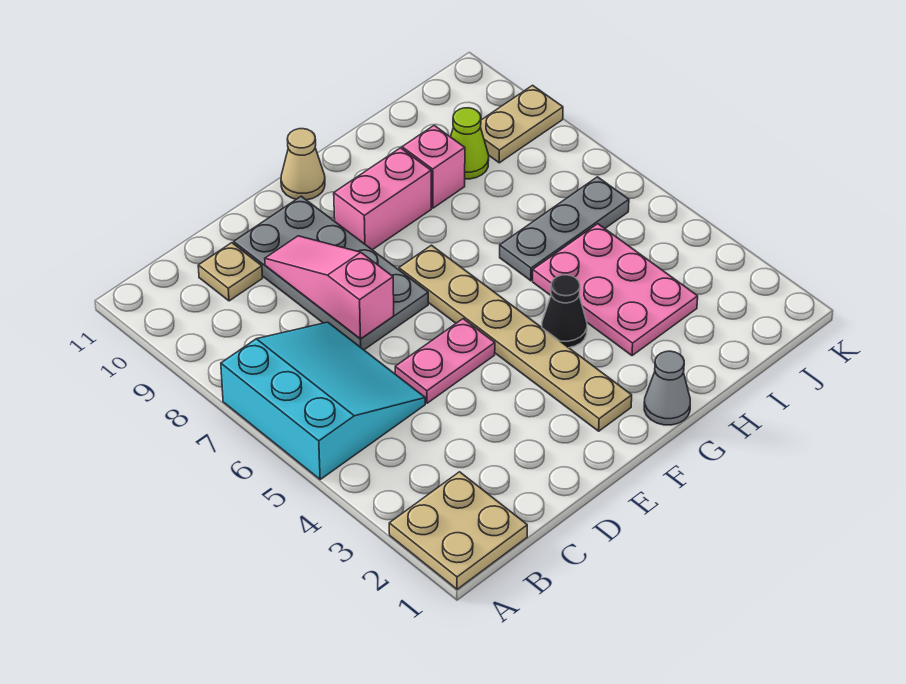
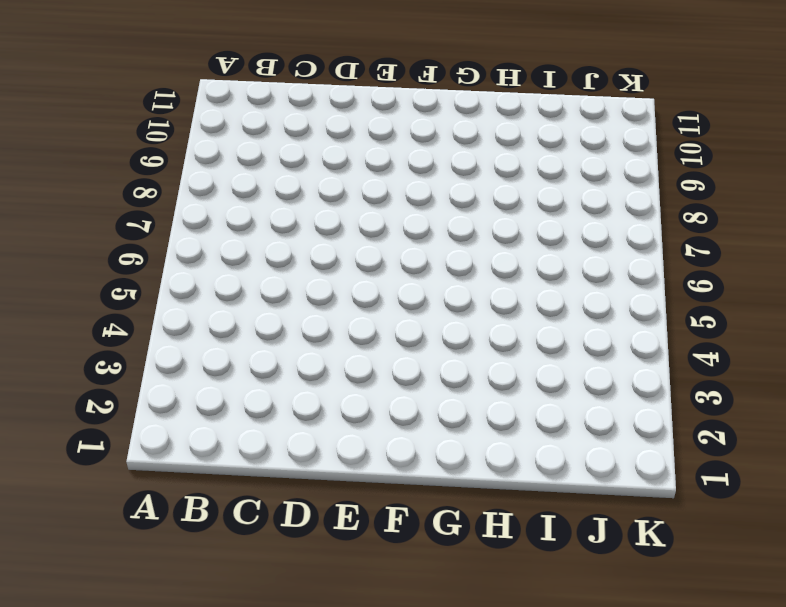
none -> tan 2x2 plate [389,472,527,589]
none -> cyan 3x3 slope [221,322,425,479]
none -> tan 1x1 plate [198,243,263,301]

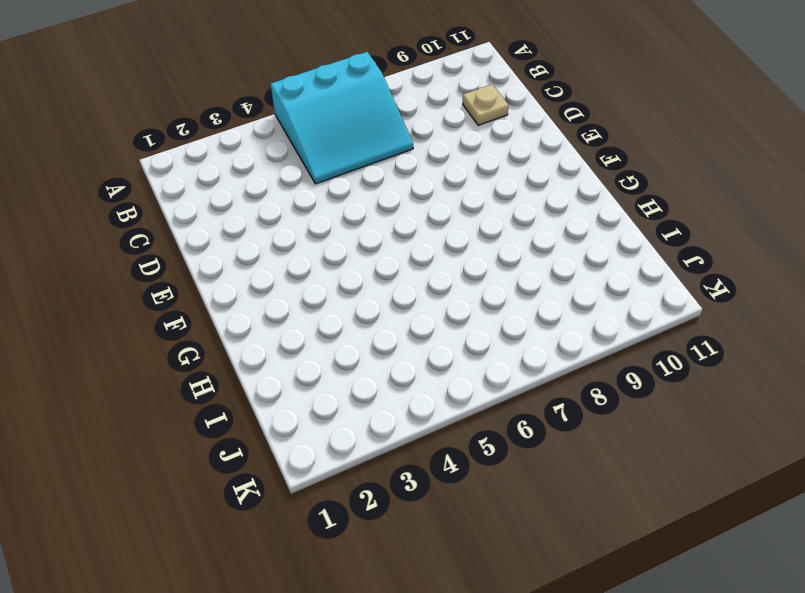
none -> tan 2x2 plate [389,472,527,589]
none -> pink 1x2 plate [395,319,495,403]
none -> grey 2x4 plate [234,196,428,350]

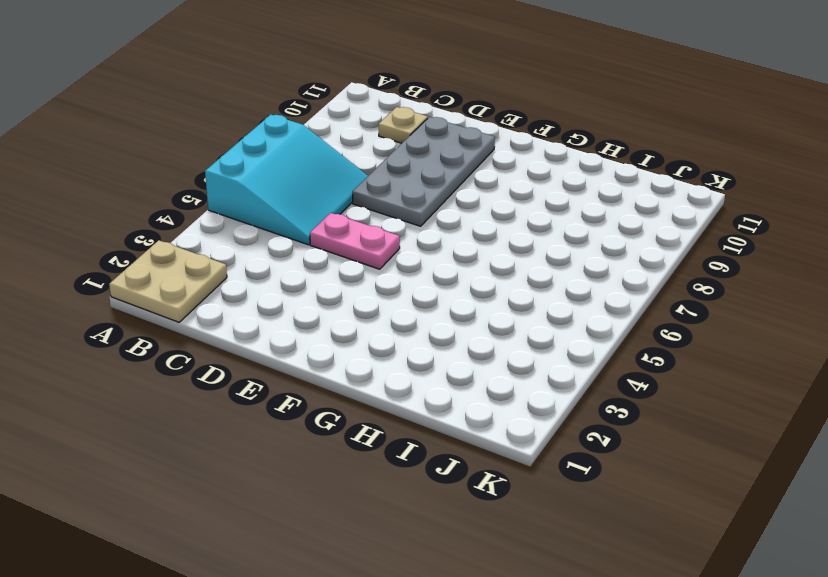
none -> tan 1x6 plate [399,245,632,431]
none -> pink 1x2 brick [334,148,431,250]
none -> tan 1x1 cone [281,129,325,200]

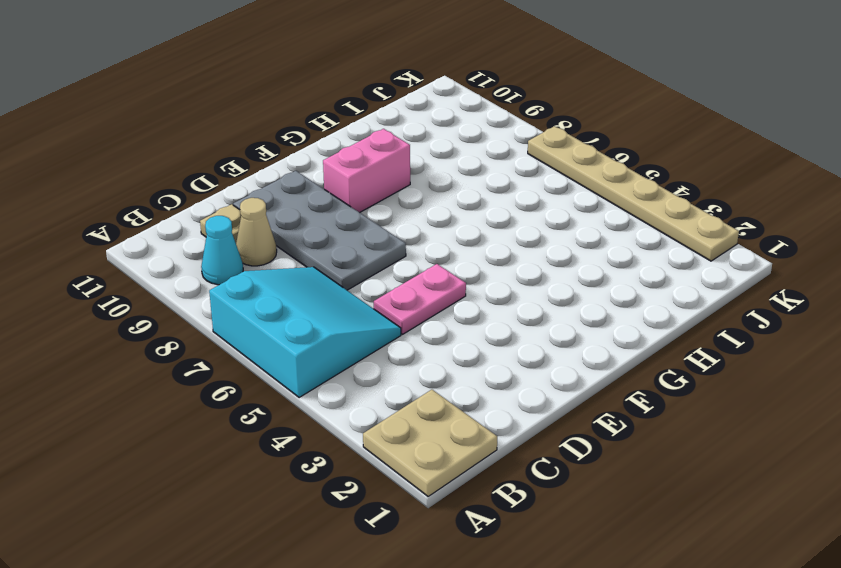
cyan 1x1 cone [201,216,243,285] -> none
tan 1x1 cone [236,198,277,266] -> tan 1x1 cone moved to [281,129,325,200]
tan 1x6 plate [528,126,739,261] -> tan 1x6 plate moved to [399,245,632,431]
none -> grey 1x1 cone [644,351,690,425]
none -> black 1x1 cone [542,275,587,348]
none -> pink 2x3 plate [533,224,698,356]

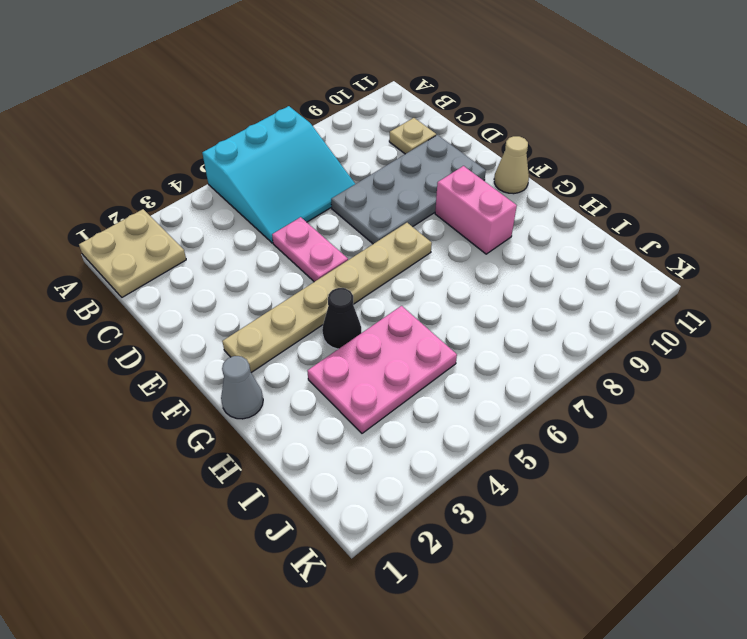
none -> grey 1x3 plate [500,177,629,281]
none -> pink 1x1 brick [402,125,465,208]
none -> lime 1x1 cone [451,108,489,179]

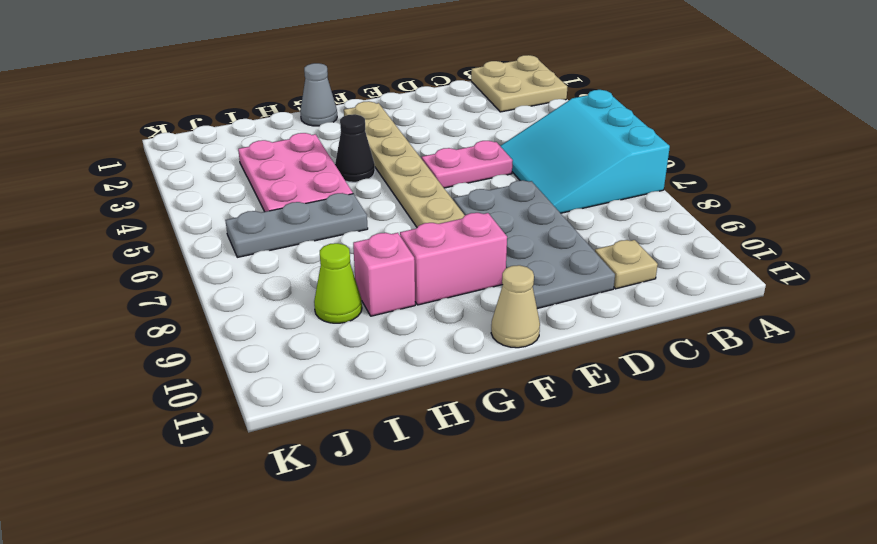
none -> tan 1x2 plate [481,85,563,163]
none -> pink 1x3 slope [265,236,394,339]

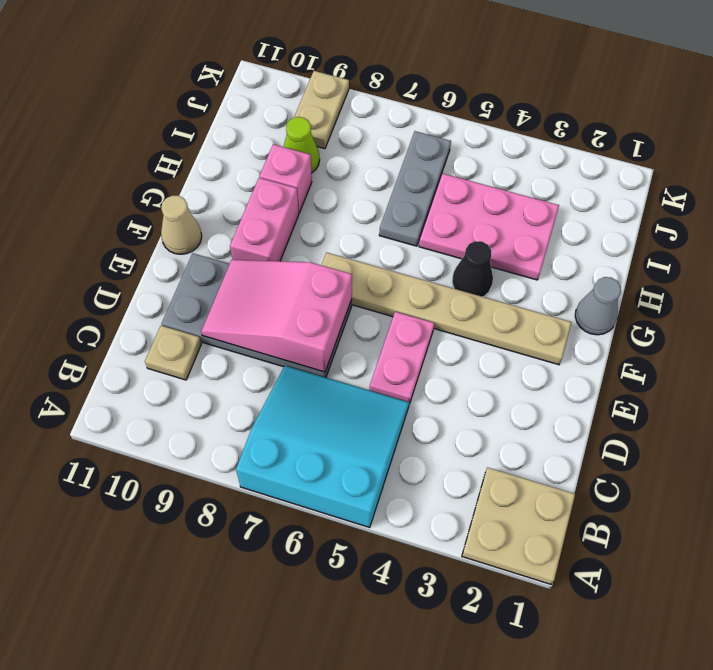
pink 2x3 slope [201,260,352,372] -> pink 1x3 slope [265,236,394,339]

